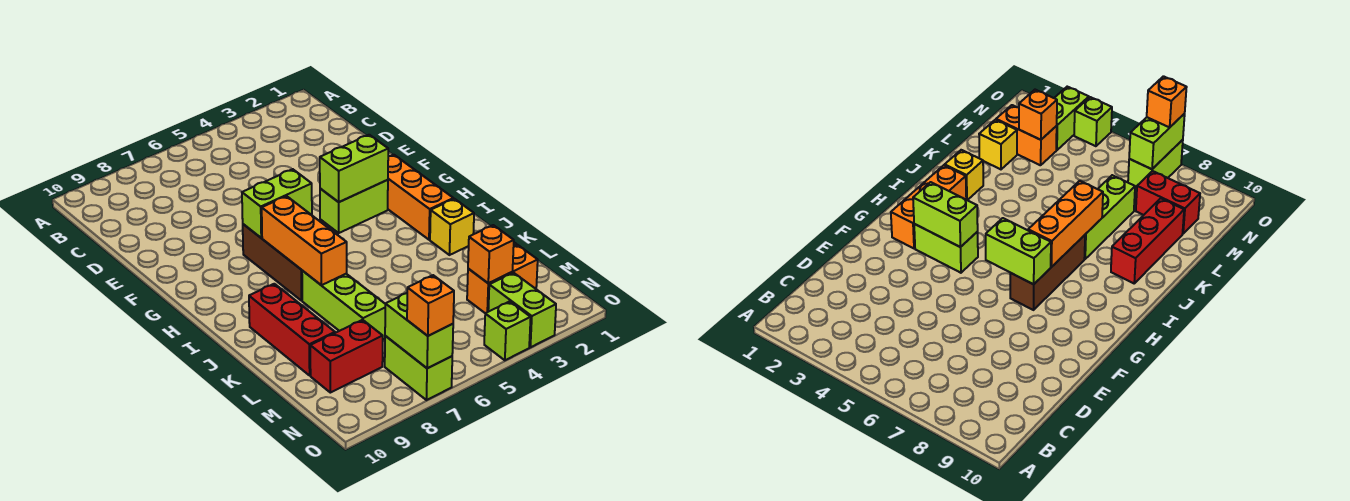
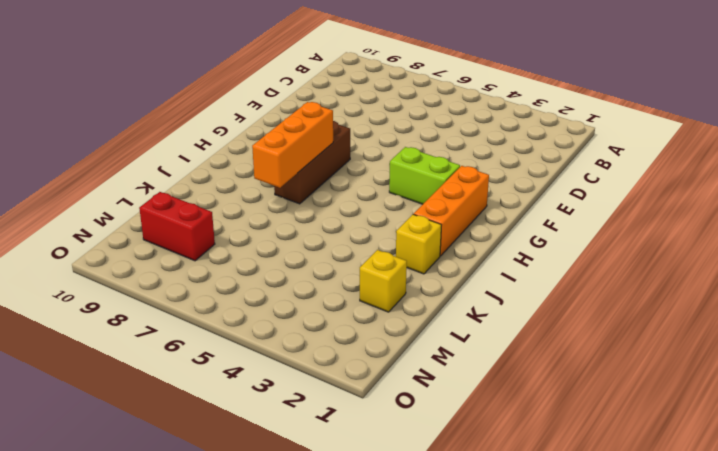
none -> lime 1x3 brick [302,271,385,339]
none -> red 1x3 brick [249,284,335,375]
none -> orange 1x2 brick [467,245,538,313]

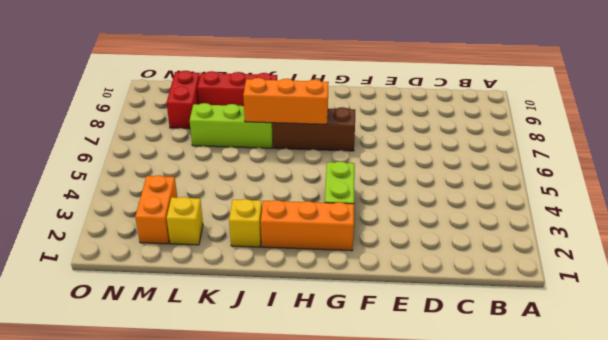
none -> lime 1x2 brick [488,273,556,347]
none -> lime 1x2 brick [385,336,452,400]
none -> lime 1x1 brick [484,301,531,360]

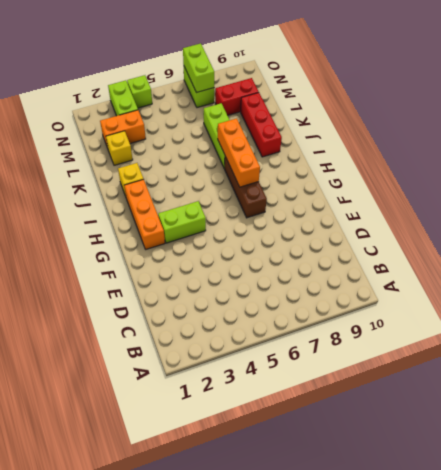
none -> lime 1x2 brick [320,135,388,202]
none -> lime 1x2 brick [242,169,312,238]
none -> orange 1x1 brick [468,225,514,283]

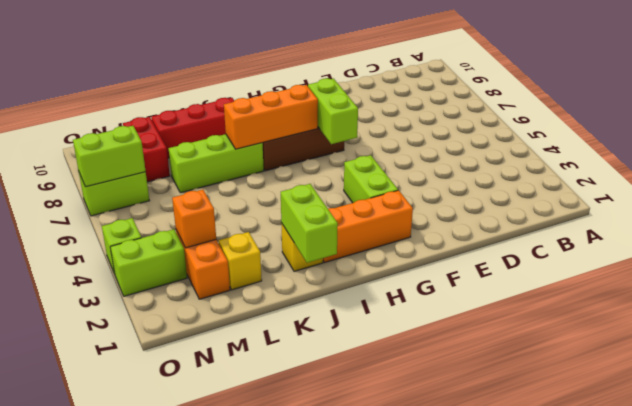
lime 1x2 brick [281,184,338,263] -> lime 1x2 brick moved to [320,135,388,202]
none -> orange 1x1 brick [407,275,454,336]

